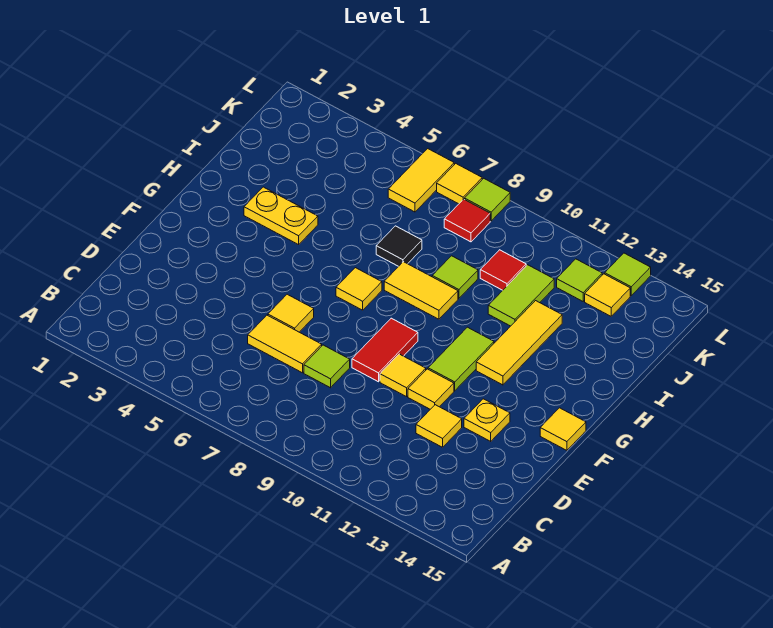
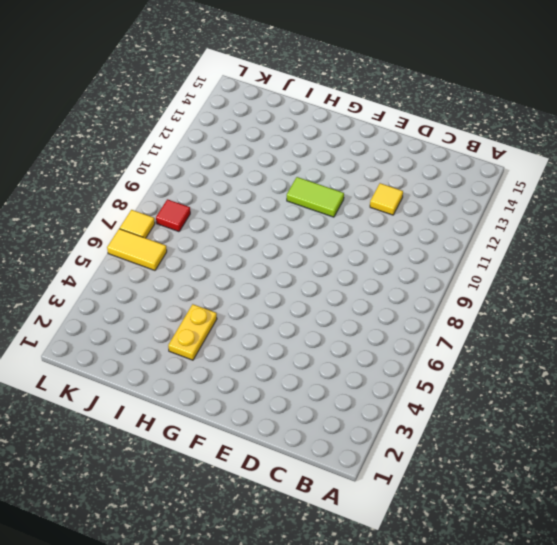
none -> yellow 1x2 tile [248,315,322,373]
none -> lime 1x1 tile [304,345,350,388]
none -> yellow 1x1 tile [268,294,314,332]

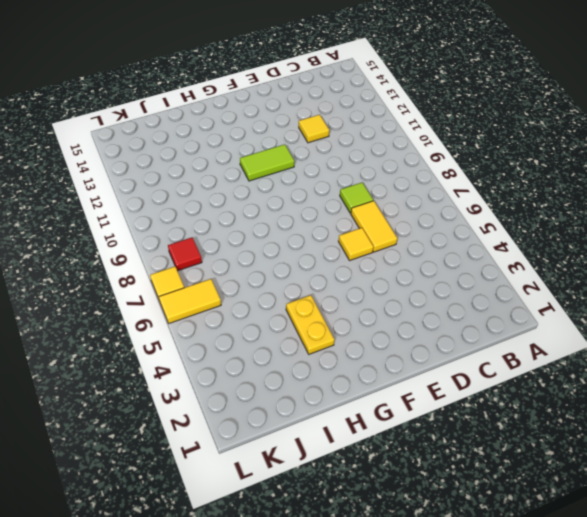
none -> red 1x2 tile [352,318,418,382]
none -> yellow 1x1 tile [380,354,426,397]
none -> yellow 1x1 tile [408,369,454,409]

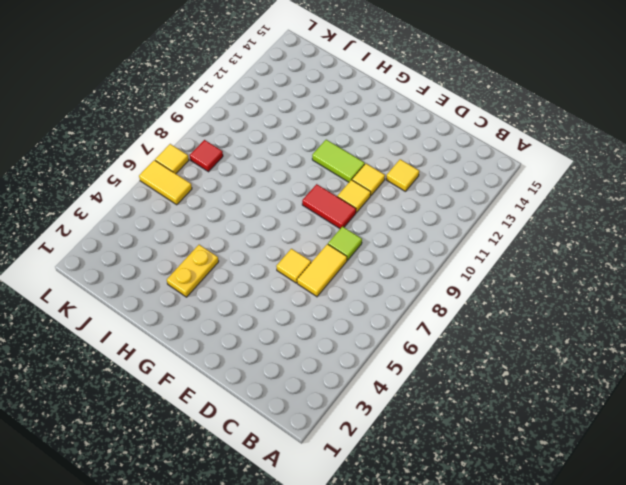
none -> yellow 1x1 plate [464,399,510,441]
none -> yellow 1x1 tile [540,408,586,450]
none -> yellow 1x1 tile [336,268,382,310]

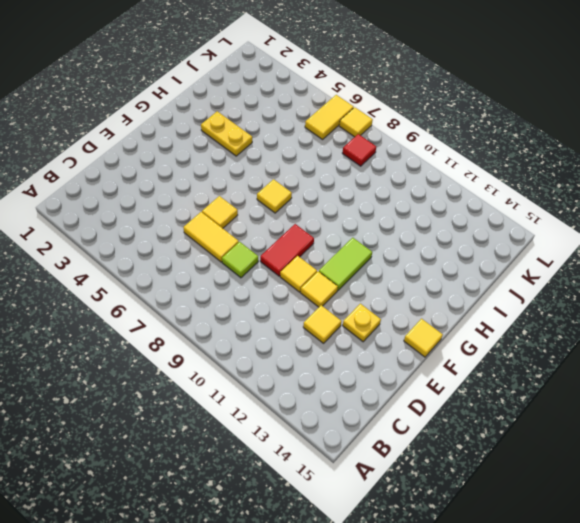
none -> yellow 1x3 tile [476,301,562,385]
none -> yellow 1x2 tile [384,262,458,319]
none -> black 1x1 tile [376,226,422,266]

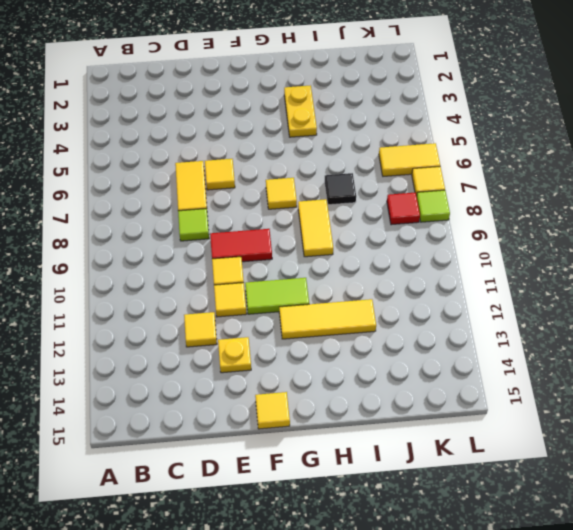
none -> lime 1x1 tile [432,256,478,298]
none -> lime 1x2 tile [488,265,554,326]
none -> red 1x1 tile [480,250,526,290]

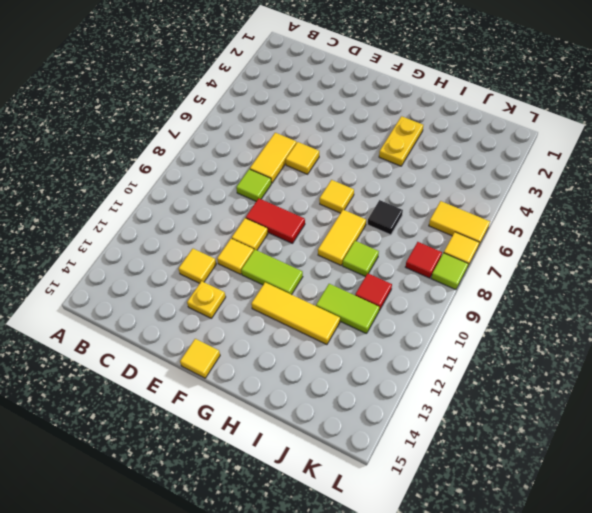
none -> lime 1x1 tile [557,259,602,301]
none -> yellow 1x1 tile [585,274,630,316]
none -> lime 1x1 tile [605,253,651,295]

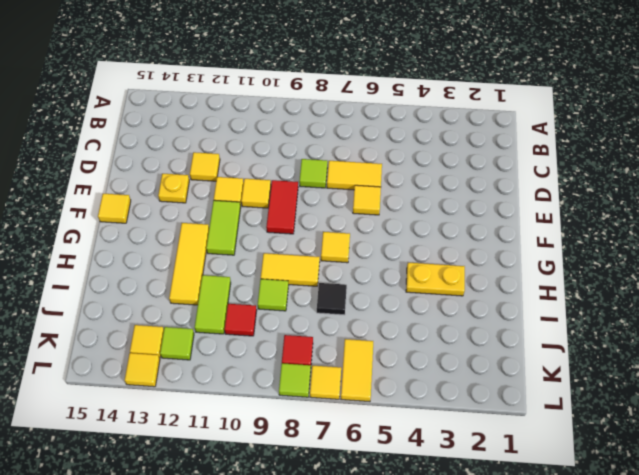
yellow 1x1 tile [125,353,160,387] -> lime 1x1 tile [605,253,651,295]

